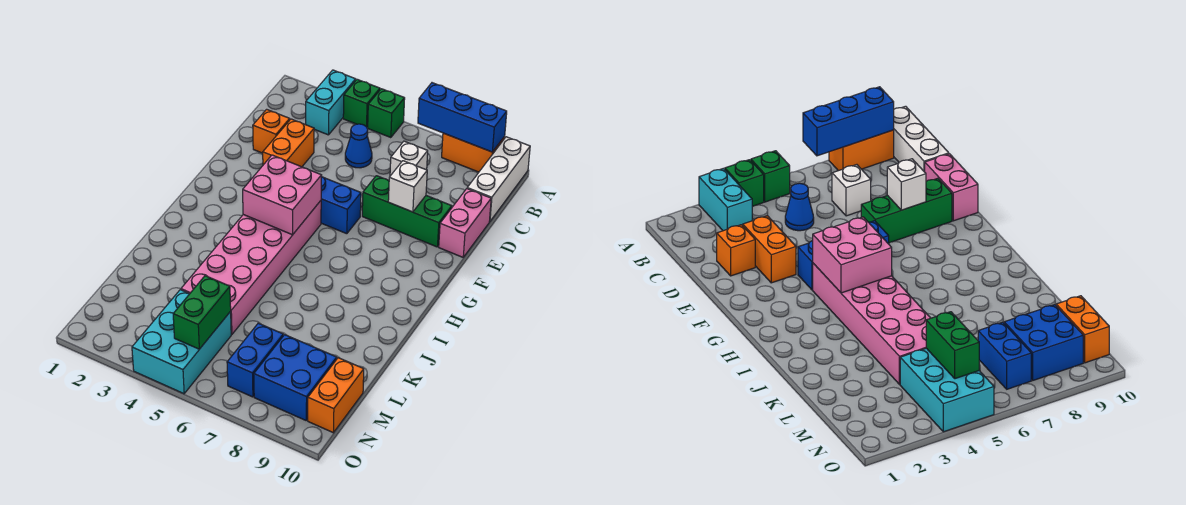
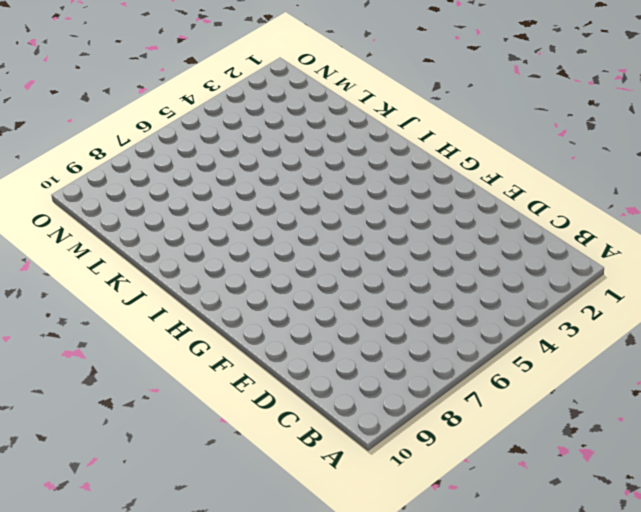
none -> cyan 1x2 brick [306,70,356,135]
none -> green 1x1 brick [343,79,380,127]
none -> green 1x1 brick [368,89,405,138]

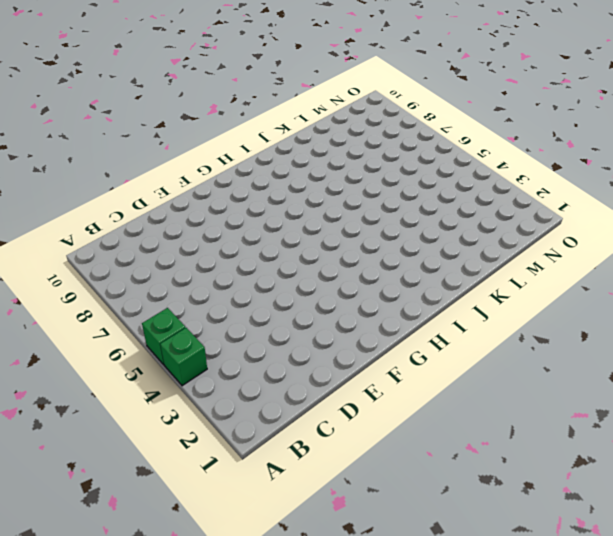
none -> cyan 1x2 brick [306,70,356,135]
none -> orange 1x2 brick [442,133,505,172]
none -> white 1x3 brick [467,137,530,222]

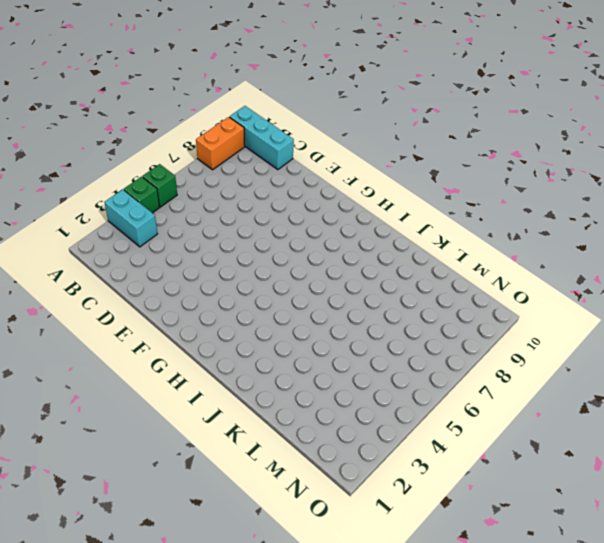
cyan 1x3 brick [230,106,294,170] -> white 1x3 brick [467,137,530,222]
none -> blue 1x1 cone [345,124,372,168]
none -> white 1x1 brick [390,141,428,176]
none -> orange 1x1 brick [253,109,290,153]

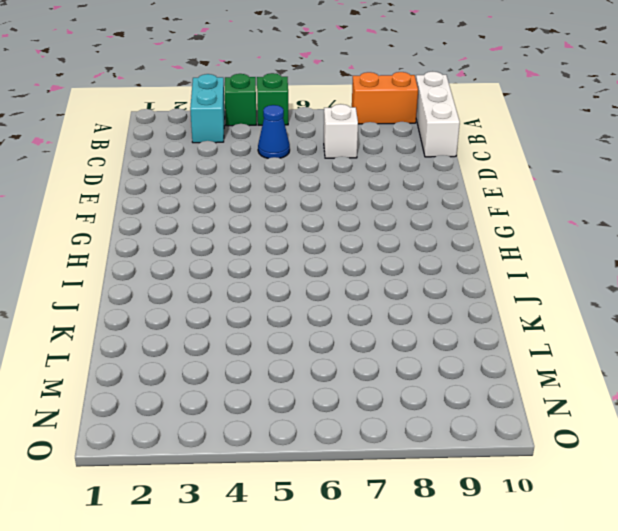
none -> orange 1x1 brick [253,109,290,153]
none -> orange 1x2 brick [263,119,314,167]
none -> pink 1x2 brick [439,189,491,257]

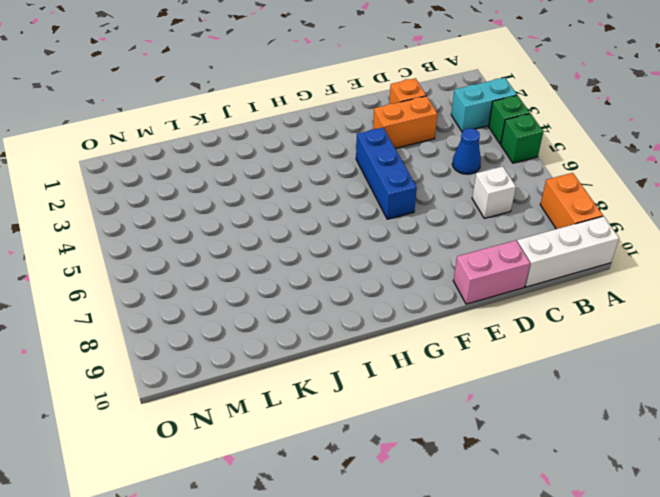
none -> green 1x3 brick [362,176,452,247]
none -> pink 2x6 brick [181,201,321,334]
none -> cyan 2x3 brick [132,290,231,394]

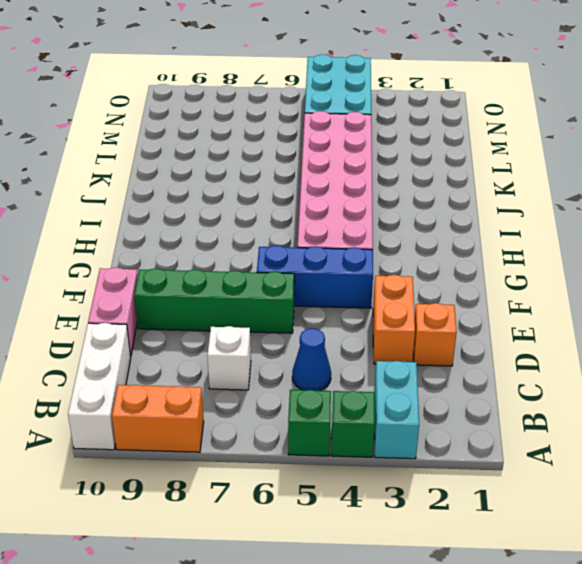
green 1x4 brick [134,268,294,333] -> green 1x3 brick [362,176,452,247]
none -> blue 1x2 brick [227,323,283,397]
none -> blue 2x2 brick [254,335,337,420]
none -> orange 1x2 brick [308,358,364,433]

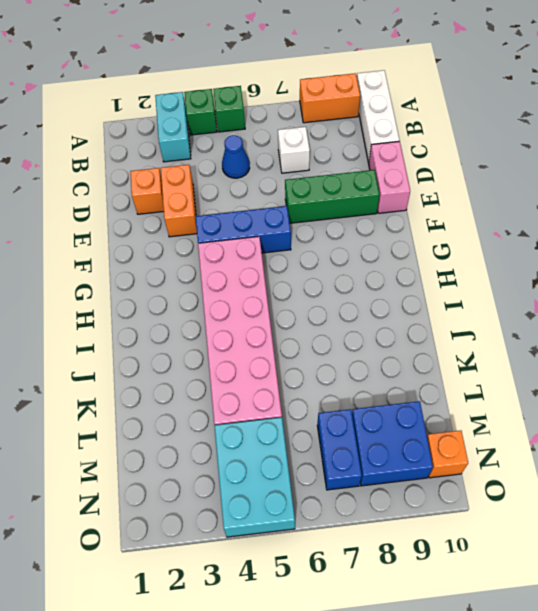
orange 1x1 brick [427,431,468,478] -> orange 1x2 brick [308,358,364,433]
none -> blue 1x3 brick [418,83,507,152]
none -> white 1x1 brick [388,161,427,212]
none -> pink 2x2 brick [243,155,322,235]

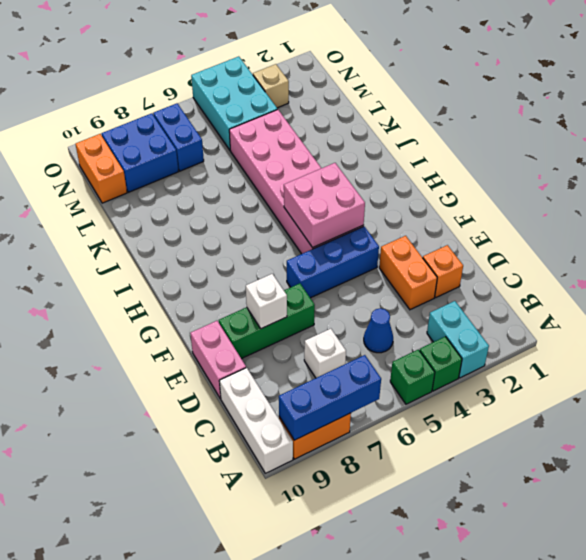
tan 1x1 brick [253,64,289,108] -> none
none -> green 1x2 brick [173,276,231,349]

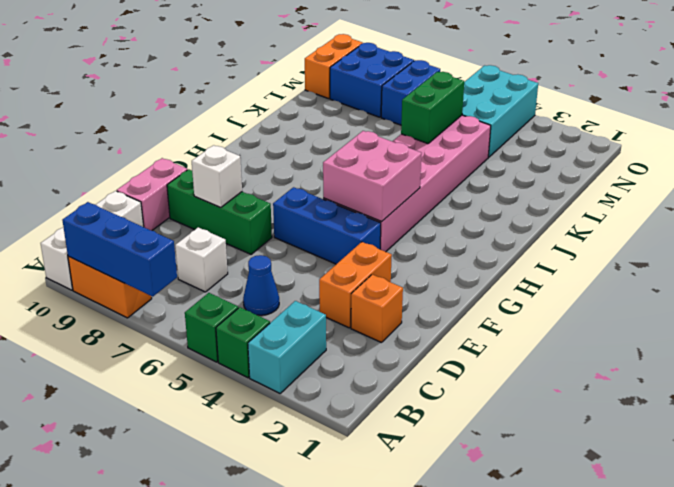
green 1x2 brick [401,72,464,144] -> green 1x2 brick moved to [173,276,231,349]

